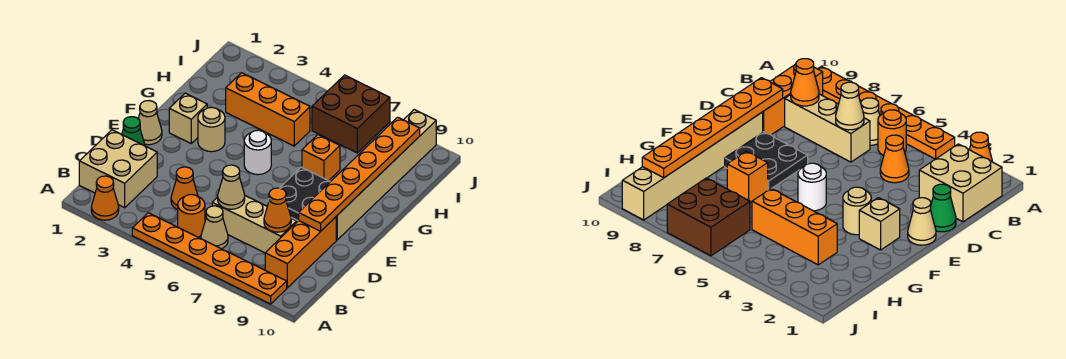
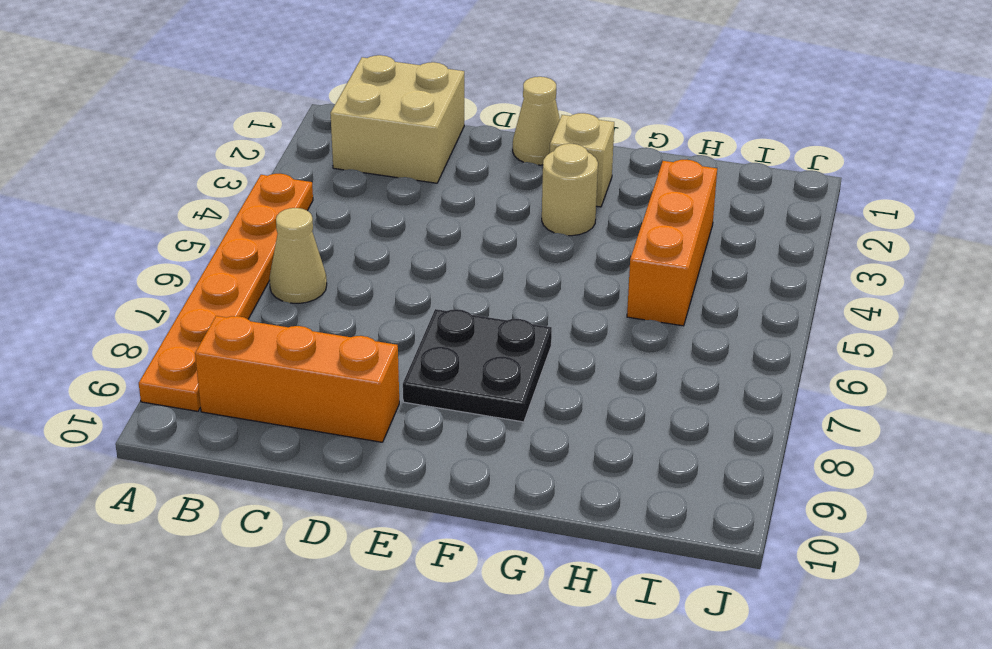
none -> orange 1x1 cone [91,176,119,220]
none -> orange 1x1 round brick [178,195,205,237]
none -> orange 1x1 cone [171,167,198,210]

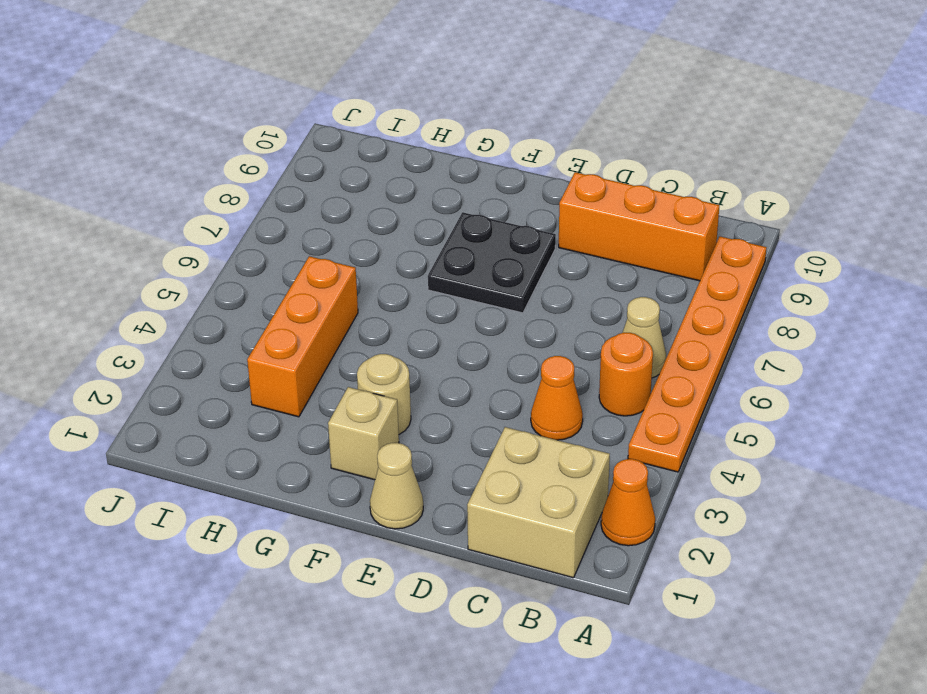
none -> tan 1x3 brick [212,196,297,253]
none -> green 1x1 cone [122,117,145,146]
none -> tan 1x6 brick [336,110,436,240]

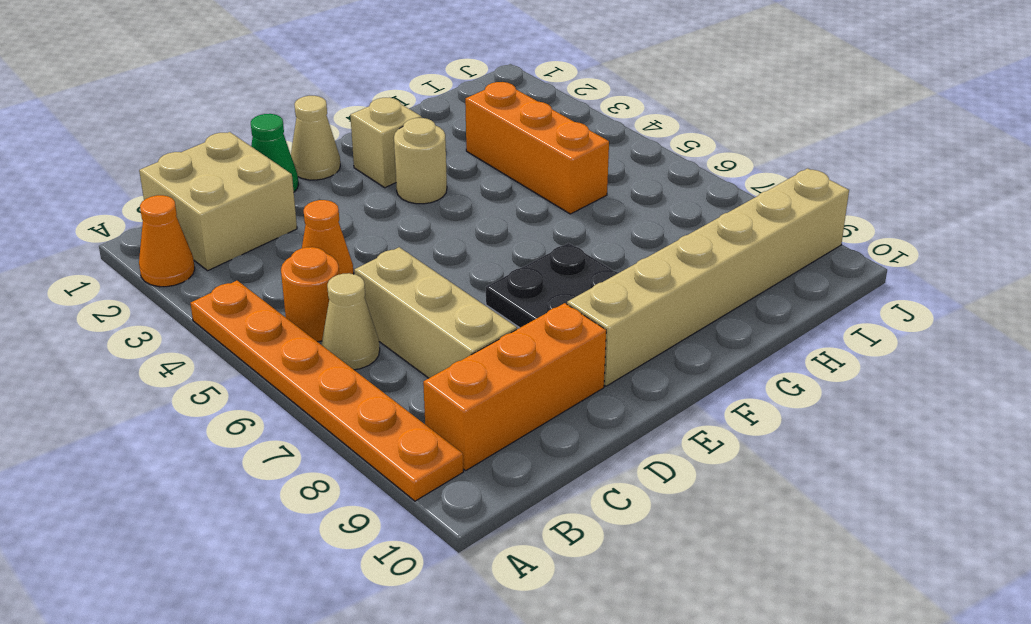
none -> white 1x1 round brick [244,130,271,175]
none -> orange 1x1 brick [302,135,340,181]
none -> brown 2x2 brick [312,75,390,153]

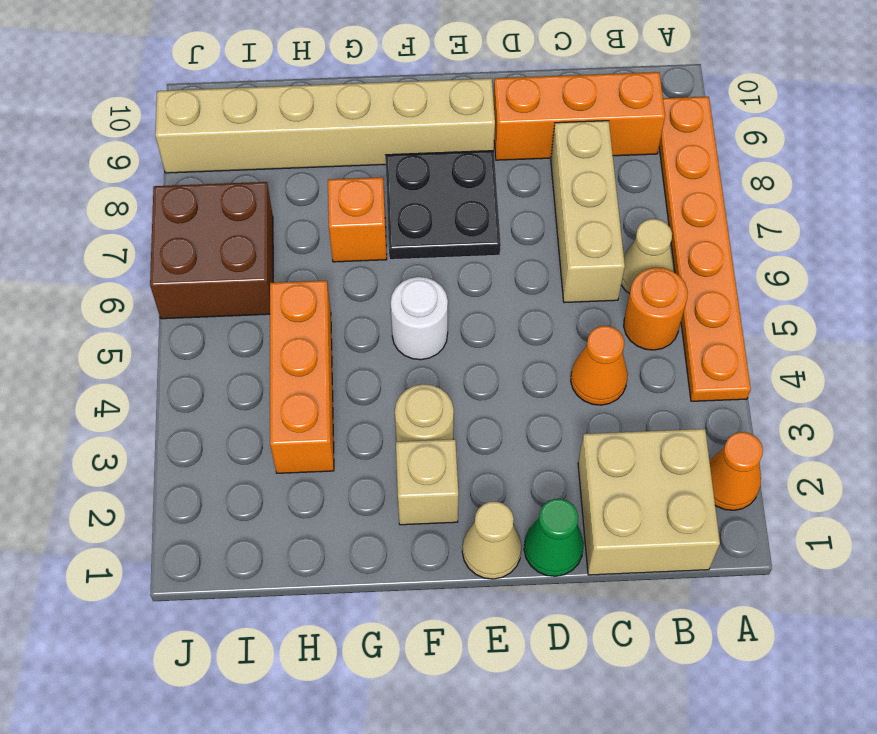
none -> tan 1x1 cone [218,165,245,209]
none -> orange 1x1 cone [264,188,291,232]
none -> orange 1x6 plate [299,117,420,231]

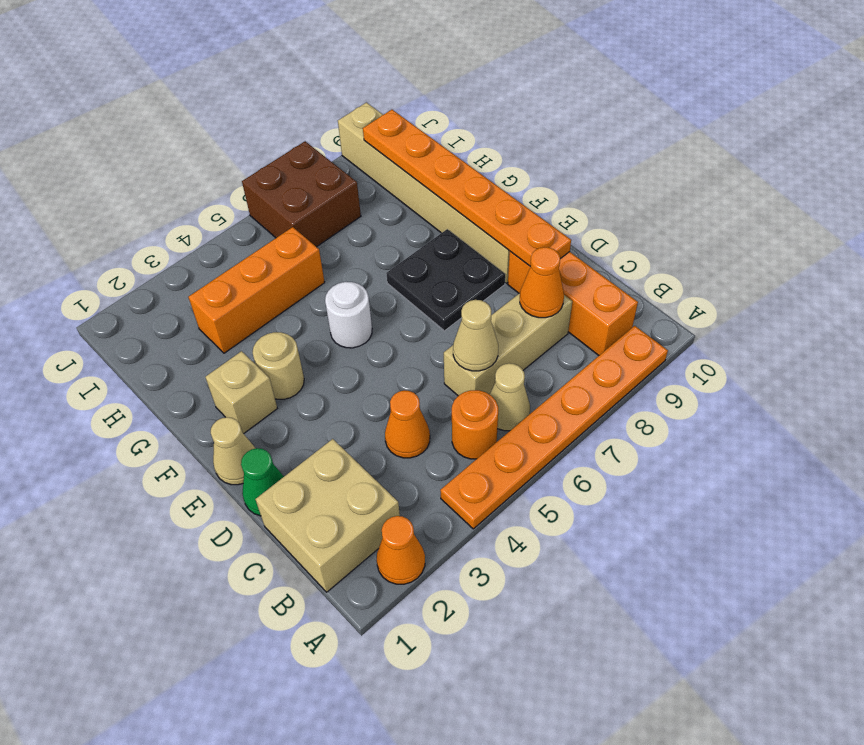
none -> orange 1x1 brick [302,135,340,181]

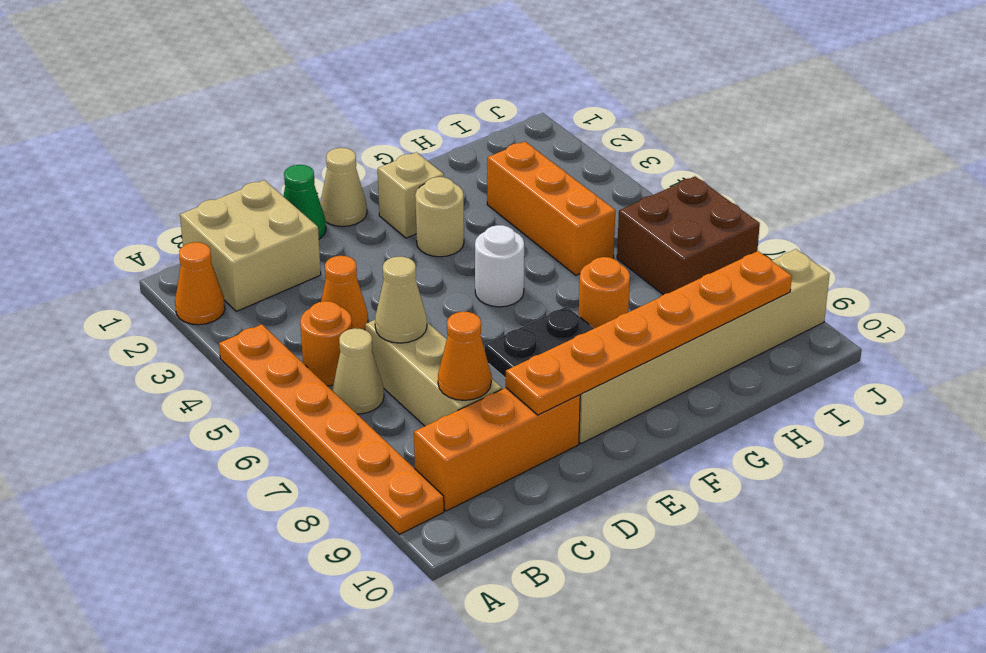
orange 1x1 round brick [579,257,630,328] -> orange 1x1 brick [302,135,340,181]

